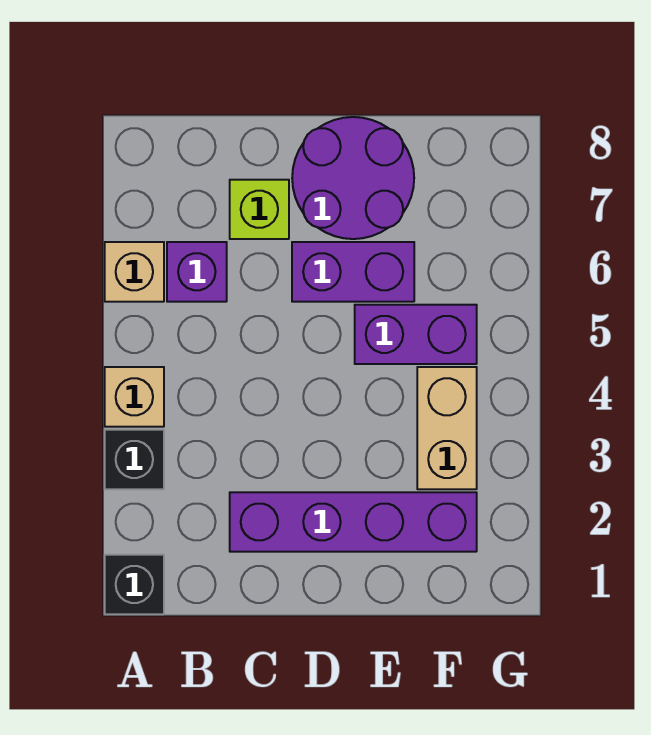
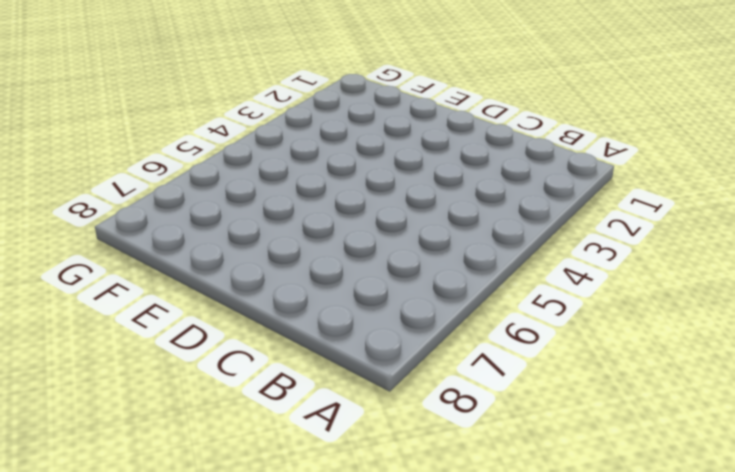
none -> black 1x1 brick [105,555,164,614]
none -> black 1x1 brick [105,430,164,489]

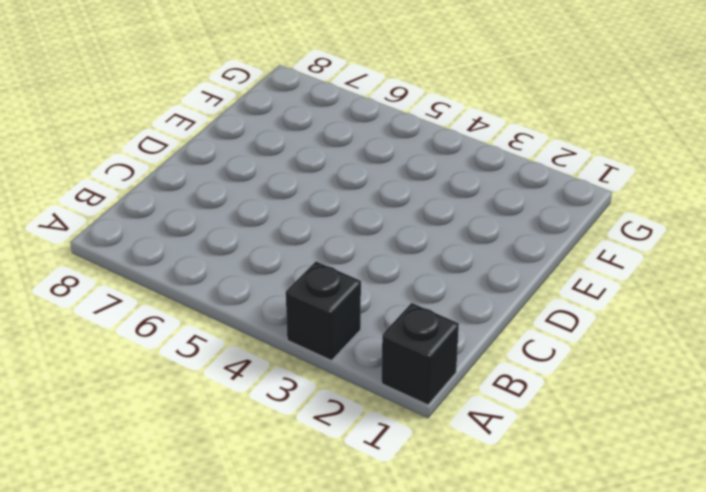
none -> tan 1x1 brick [105,367,164,427]
none -> tan 1x1 brick [105,242,164,302]

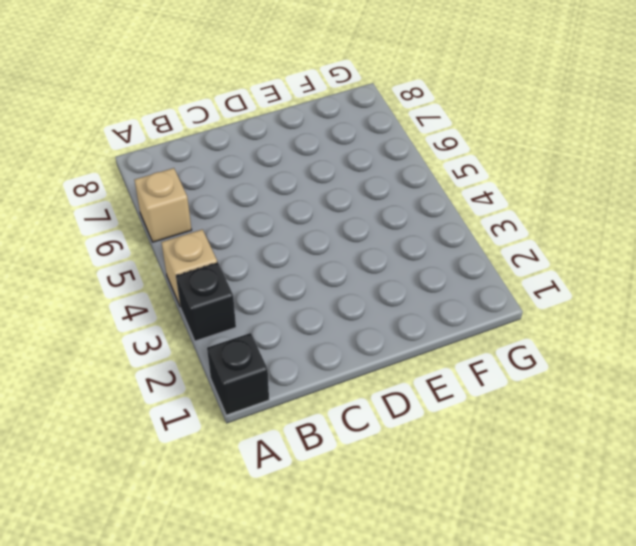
none -> purple 1x1 brick [167,242,227,302]
none -> purple 1x4 brick [230,492,477,552]

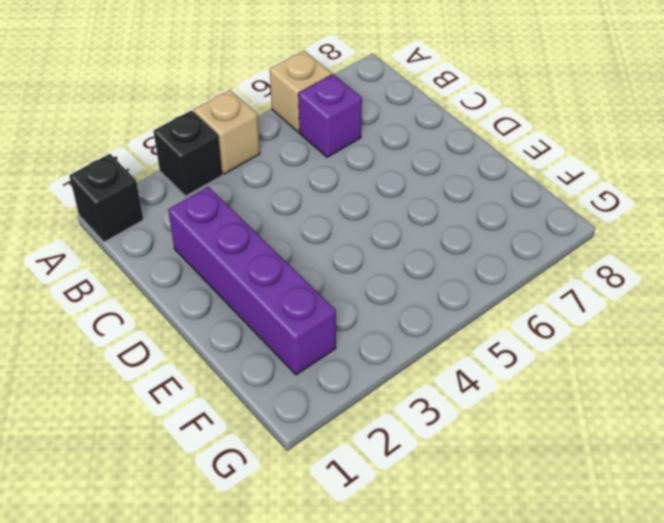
none -> lime 1x1 brick [230,180,289,239]
none -> purple 1x2 brick [292,242,414,302]

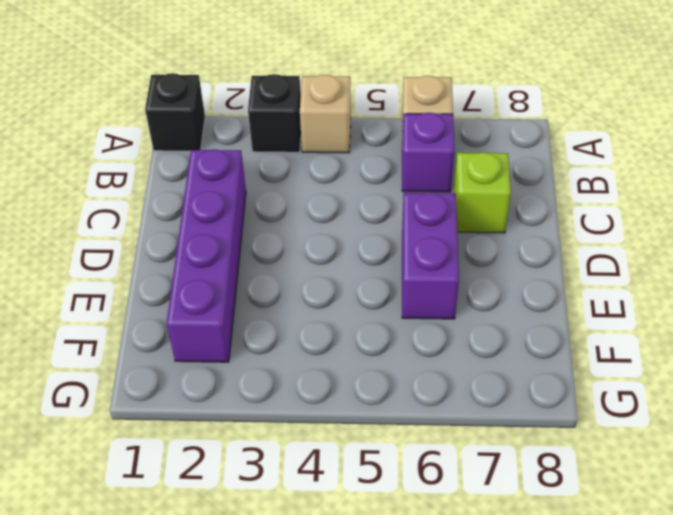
none -> purple 2x2 round brick [292,117,414,239]
none -> purple 1x2 brick [355,305,477,364]

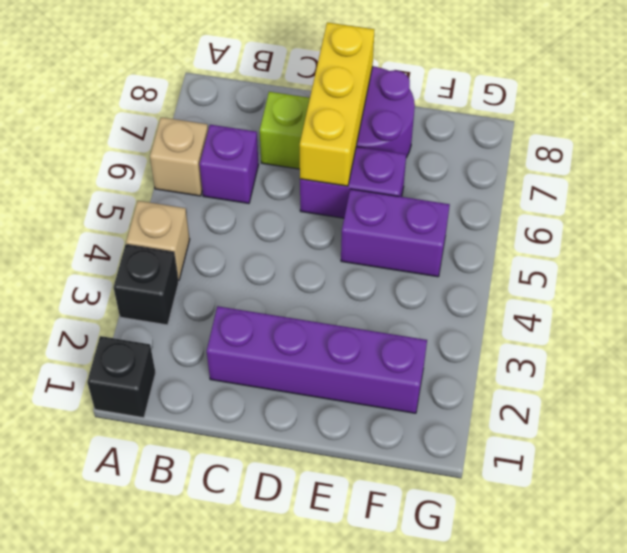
yellow 1x3 brick [300,22,374,186] -> none
none -> tan 1x2 brick [417,367,477,489]

